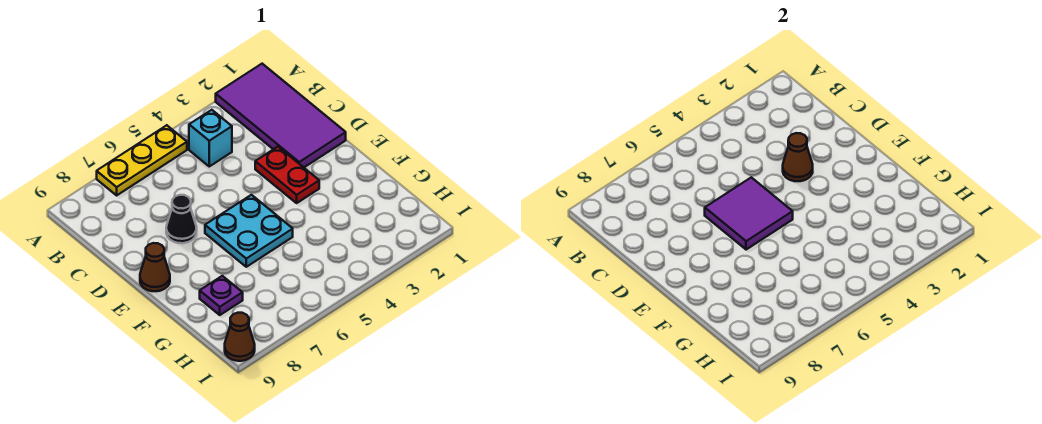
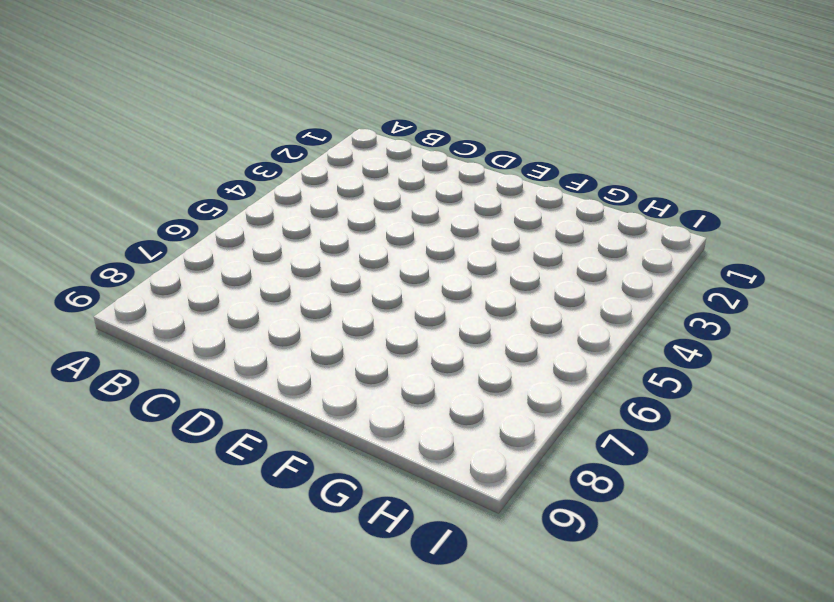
none -> purple 2x4 tile [216,64,346,167]
none -> yellow 1x3 plate [97,125,187,195]

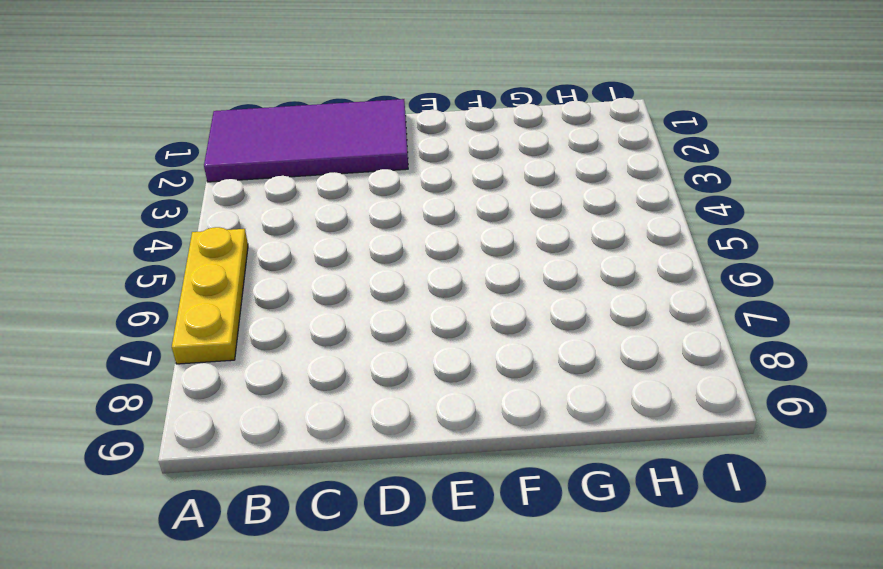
none -> cyan 1x1 brick [189,110,232,166]
none -> red 1x2 plate [255,147,319,203]

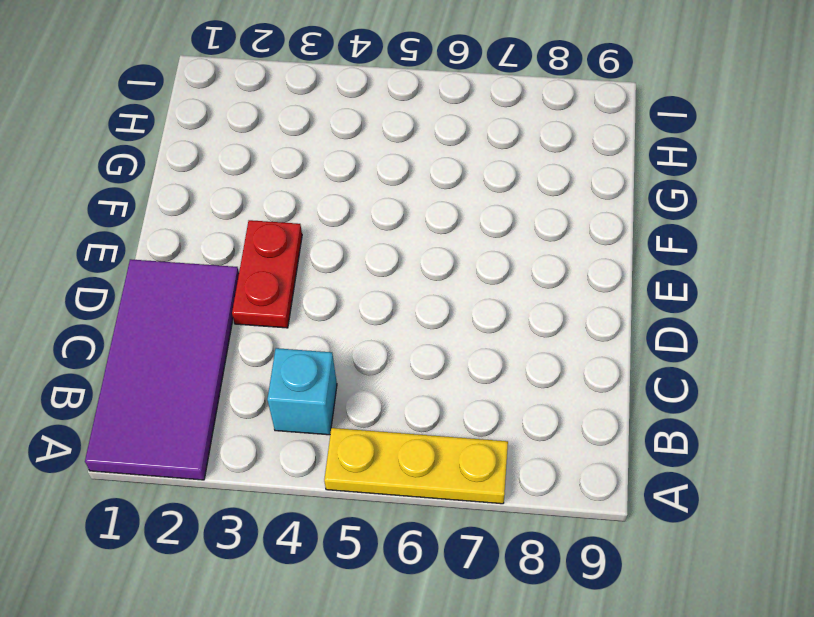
none -> black 1x1 cone [166,195,197,243]
none -> cyan 2x2 plate [205,195,293,267]

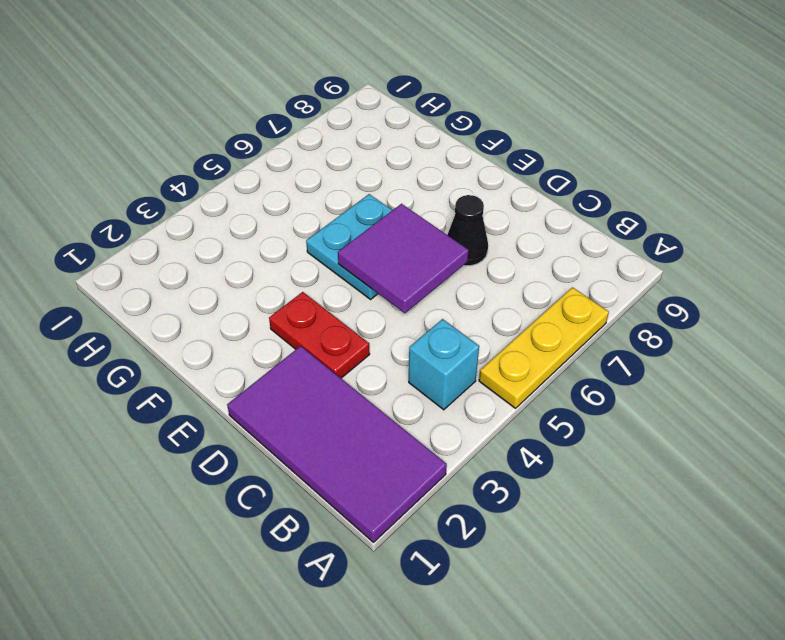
none -> brown 1x1 cone [140,243,170,291]
none -> purple 1x1 plate [200,276,243,315]

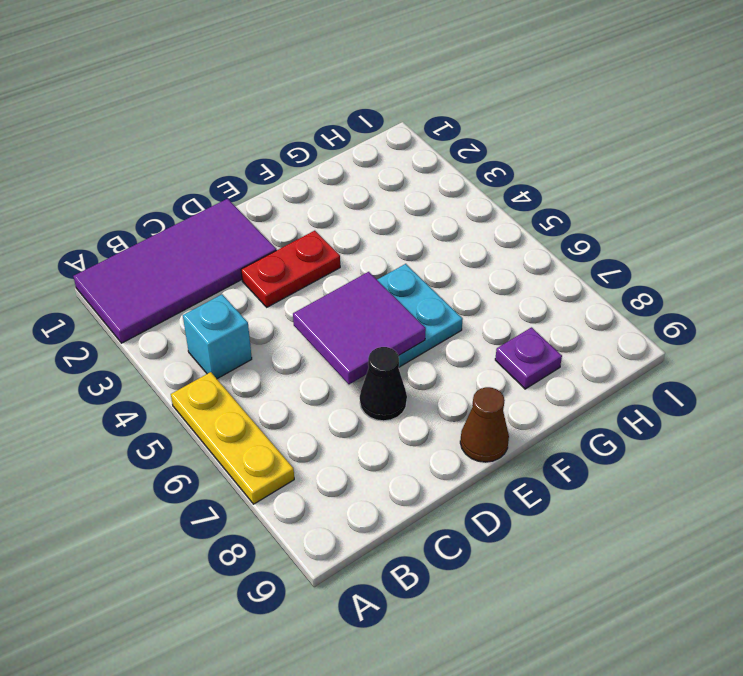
none -> brown 1x1 cone [225,313,255,361]
none -> brown 1x1 cone [783,133,813,181]

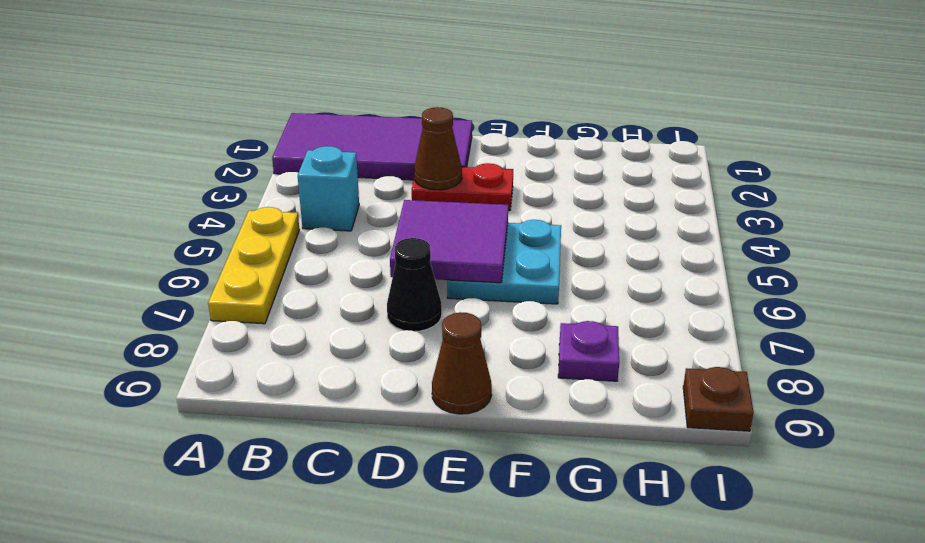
brown 1x1 plate [683,367,754,431] -> brown 1x1 cone [225,313,255,361]

